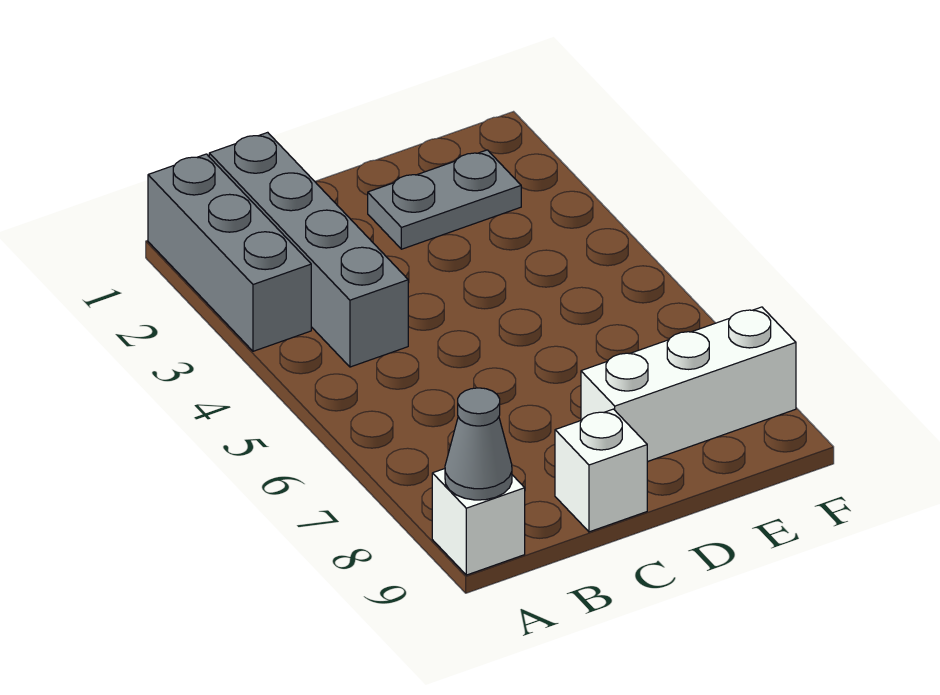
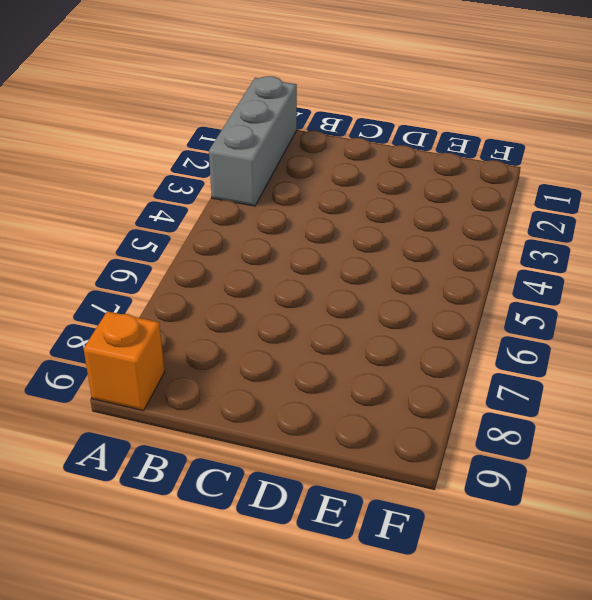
orange 1x1 brick [84,311,165,410] -> white 1x1 brick [432,469,525,575]
none -> grey 1x4 brick [209,132,408,367]
none -> white 1x1 brick [555,409,647,532]

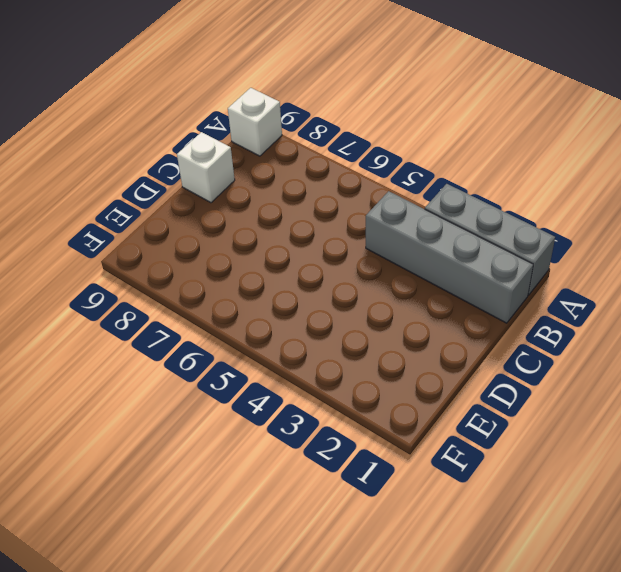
none -> grey 1x2 plate [368,150,521,249]
none -> white 1x3 brick [581,307,796,462]

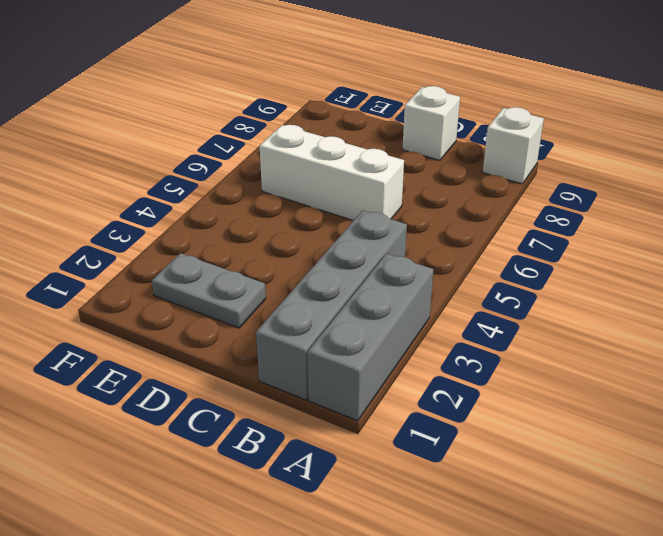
white 1x3 brick [260,125,404,221] -> white 1x3 brick moved to [581,307,796,462]
none -> grey 1x1 cone [445,388,512,500]

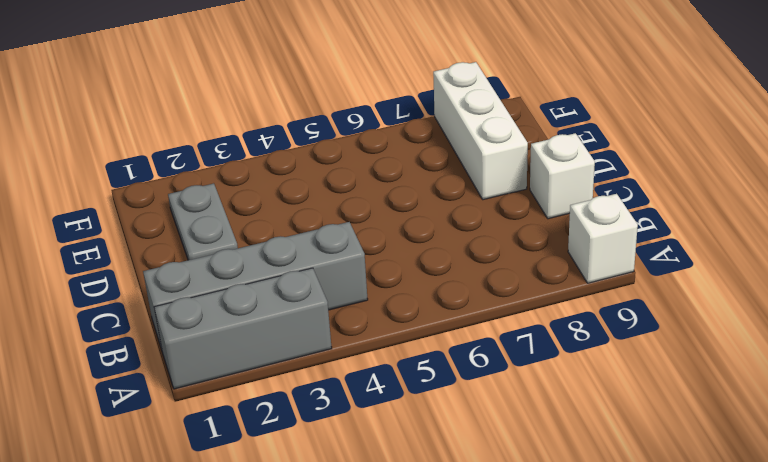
none -> grey 1x1 cone [445,388,512,500]

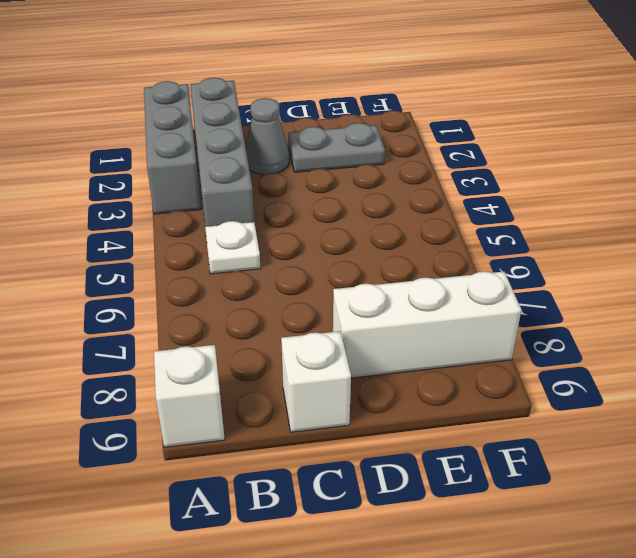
white 1x1 plate [205,221,260,274] -> none
grey 1x1 cone [246,98,289,175] -> grey 1x1 cone moved to [445,388,512,500]

